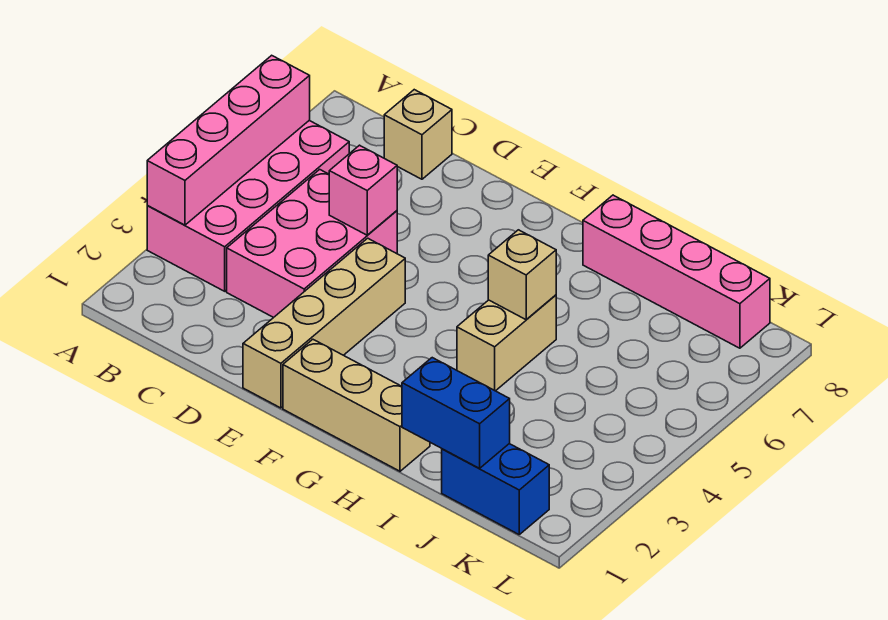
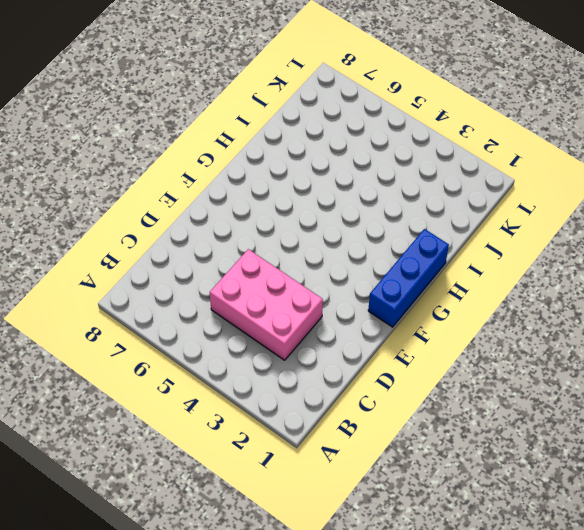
blue 1x3 brick [368,229,449,327] -> tan 1x3 brick [283,339,430,471]
none -> pink 2x4 brick [147,121,349,291]
none -> tan 1x1 brick [384,90,452,179]
none -> tan 1x4 brick [243,238,405,408]

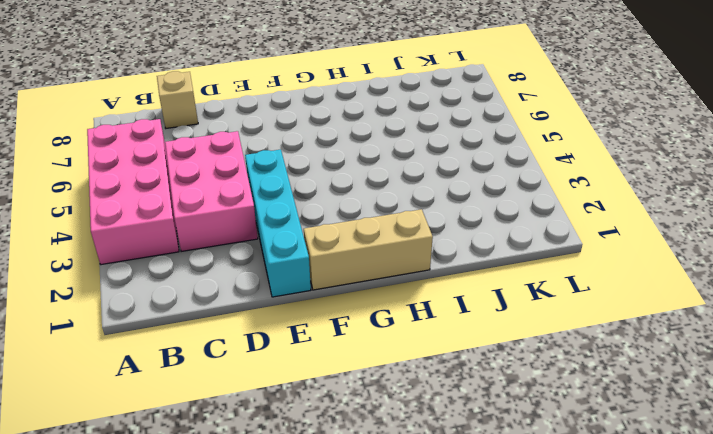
cyan 1x4 brick [245,150,311,297] -> tan 1x4 brick [243,238,405,408]
none -> tan 1x2 brick [457,295,556,391]
none -> pink 1x4 brick [583,195,770,348]
none -> blue 1x2 brick [442,444,549,534]

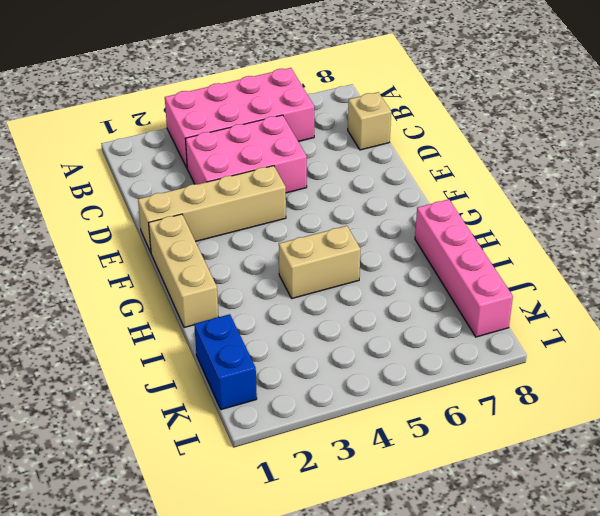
none -> pink 1x4 brick [147,55,310,225]
none -> pink 1x1 brick [329,145,397,235]
none -> tan 1x1 brick [488,230,556,320]

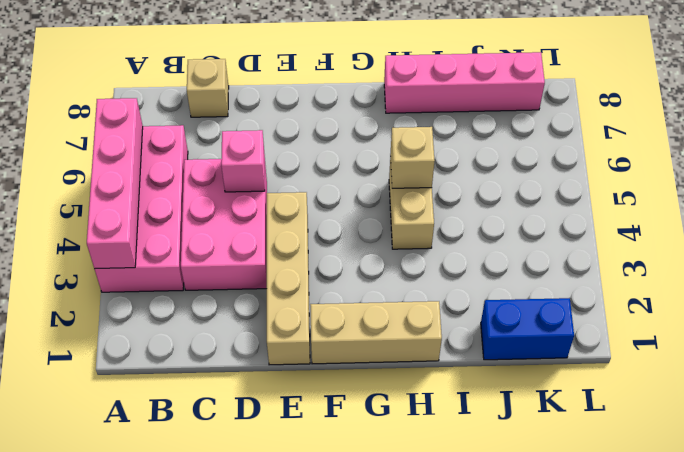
none -> blue 1x2 brick [402,358,510,468]

